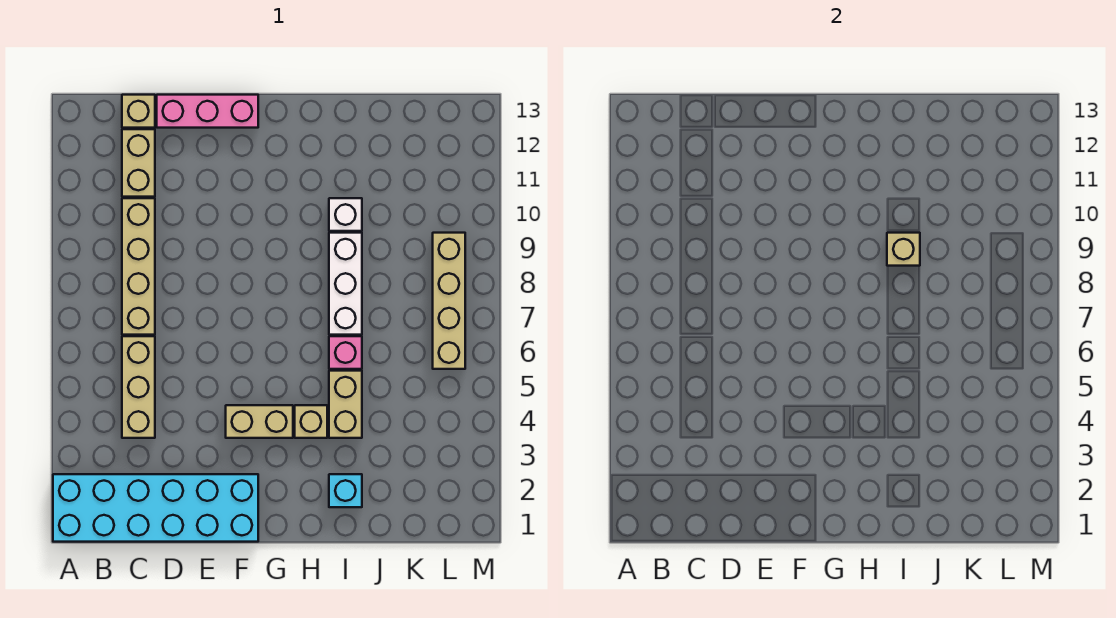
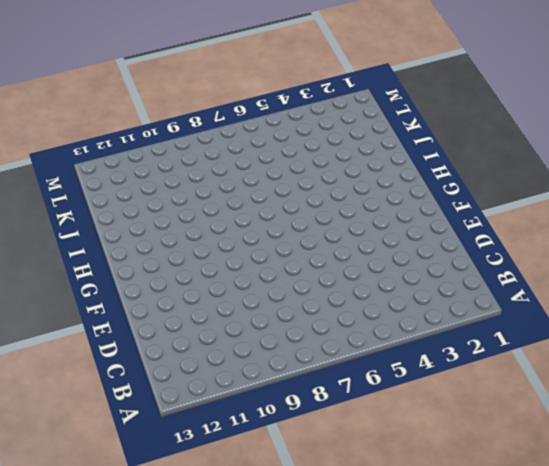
none -> cyan 2x6 brick [53,474,258,542]
none -> tan 1x3 brick [122,336,155,438]
none -> tan 1x4 brick [122,198,155,335]

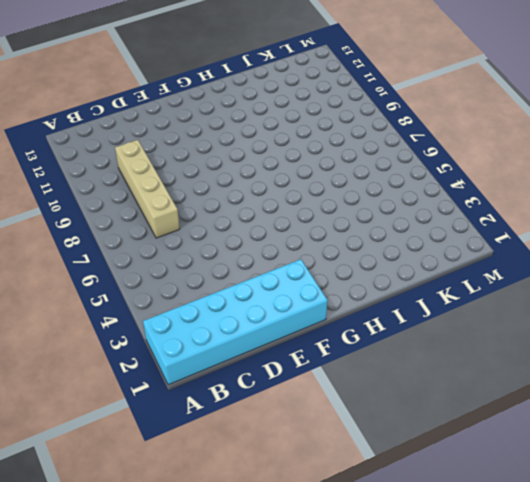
none -> tan 1x3 brick [122,336,155,438]
none -> tan 1x2 brick [122,129,155,197]
none -> tan 1x1 brick [122,95,155,128]

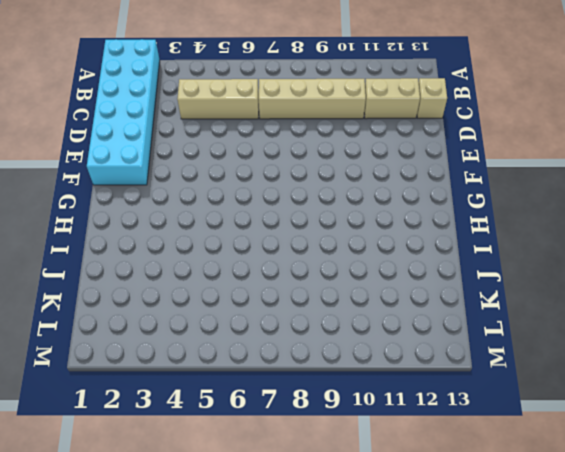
none -> pink 1x3 brick [157,95,258,128]
none -> tan 1x2 brick [226,405,293,438]
none -> tan 1x1 brick [295,405,327,438]

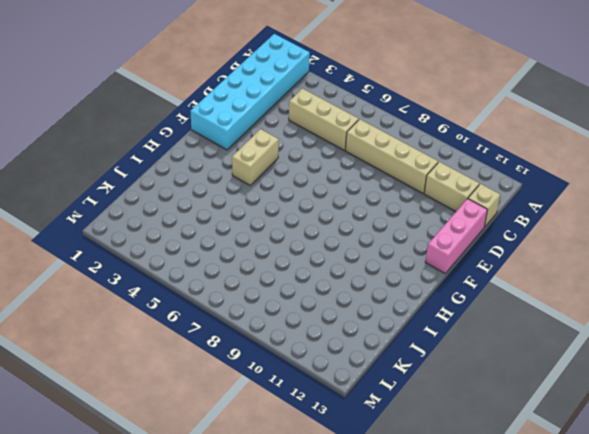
none -> tan 1x1 brick [295,405,327,438]
none -> cyan 1x1 brick [329,474,362,507]
none -> tan 1x2 brick [329,371,362,438]

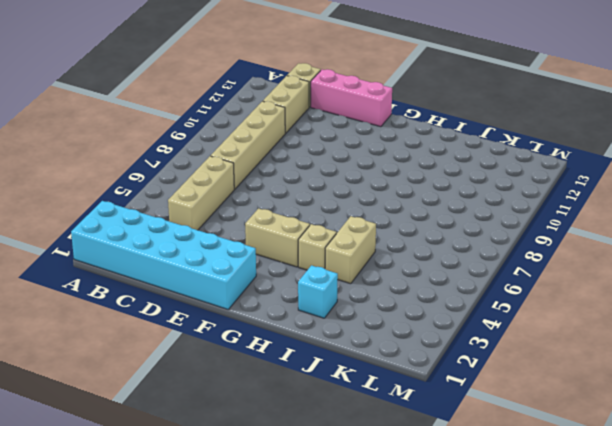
none -> pink 1x1 brick [329,336,362,369]
none -> white 1x3 brick [329,233,362,335]
none -> white 1x1 brick [329,198,362,231]

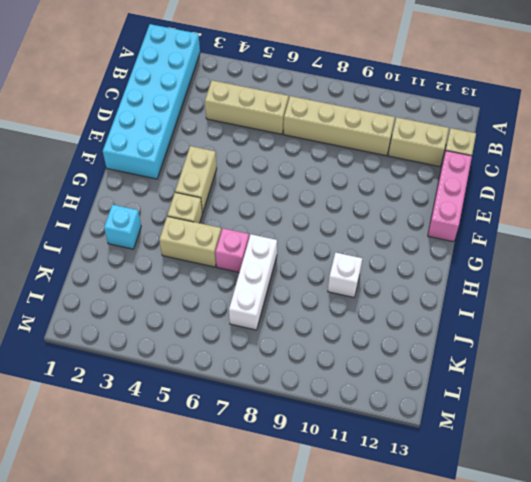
white 1x3 brick [229,234,277,330] -> white 1x3 brick turned to [329,233,362,335]
none -> tan 1x4 brick [433,233,465,369]
none -> tan 1x1 brick [887,233,920,266]

